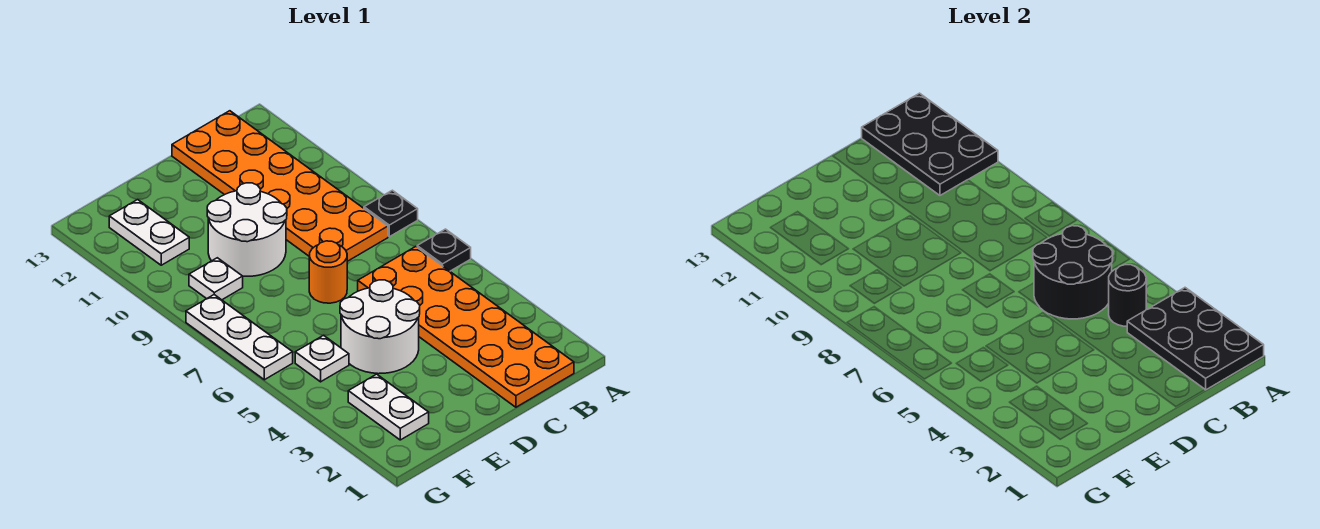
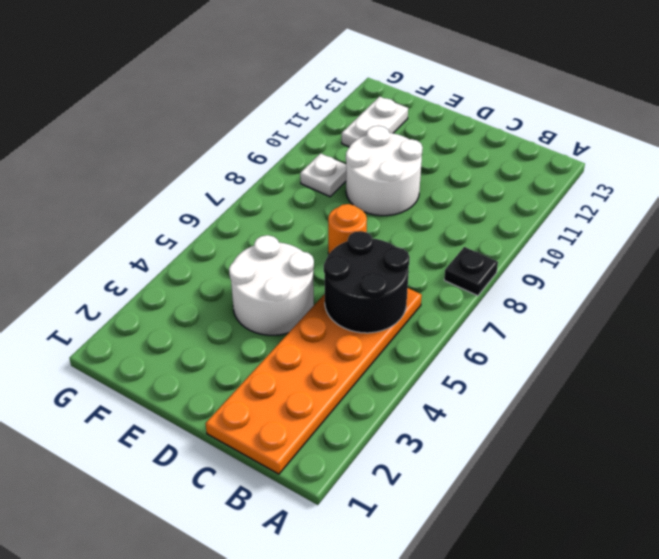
none -> black 1x1 plate [417,229,471,271]
none -> orange 2x6 plate [172,111,388,261]
none -> white 1x2 plate [348,374,429,440]

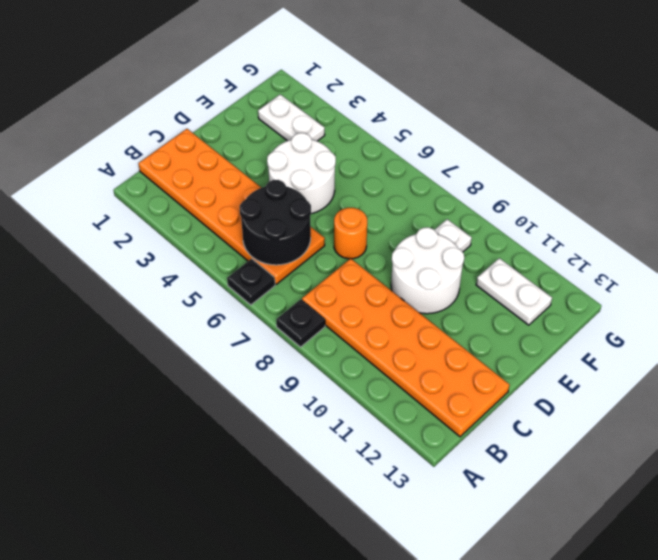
none -> white 1x1 plate [295,335,349,382]
none -> white 1x3 plate [186,295,293,380]
none -> black 2x3 plate [1127,288,1264,390]

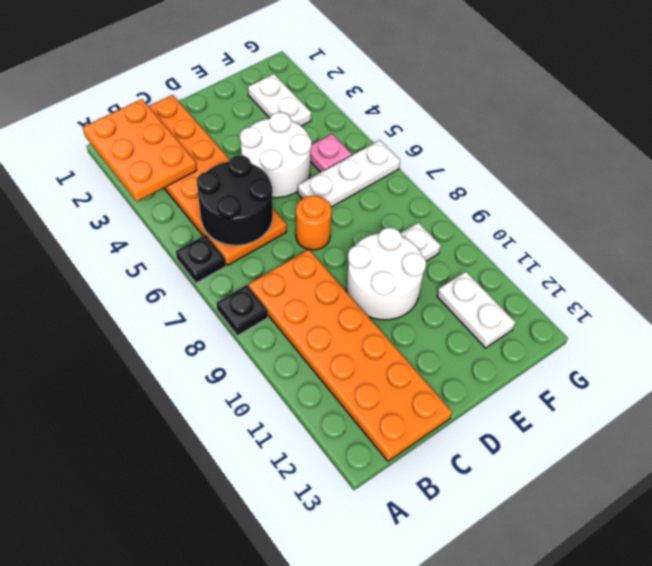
orange 2x3 plate [83,99,197,201] -> black 2x3 plate [1127,288,1264,390]
white 1x3 plate [298,140,400,207] -> white 1x3 plate turned to [186,295,293,380]
pink 1x1 plate [310,134,352,172] -> white 1x1 plate [295,335,349,382]
none -> black 2x3 plate [862,93,998,195]
none -> black 1x1 round brick [1109,265,1146,326]

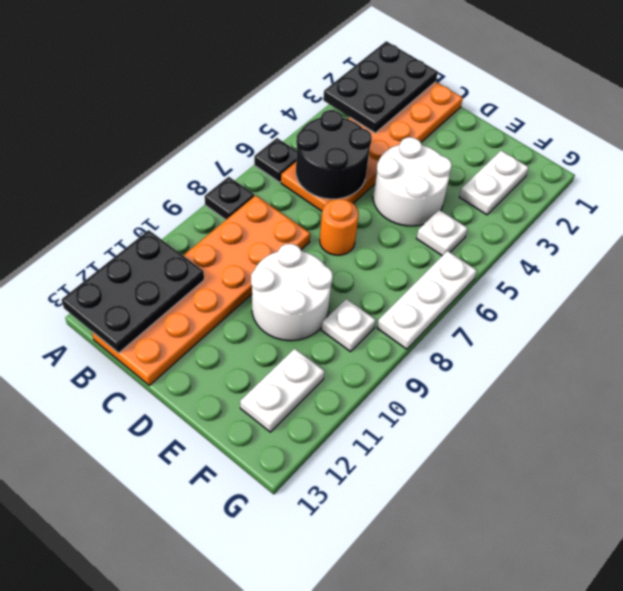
none -> black 1x1 round brick [1109,265,1146,326]

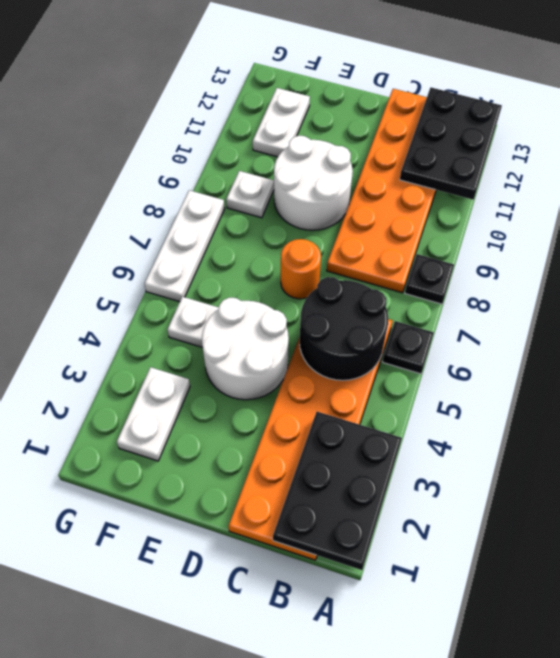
none -> black 1x1 round brick [1109,265,1146,326]

